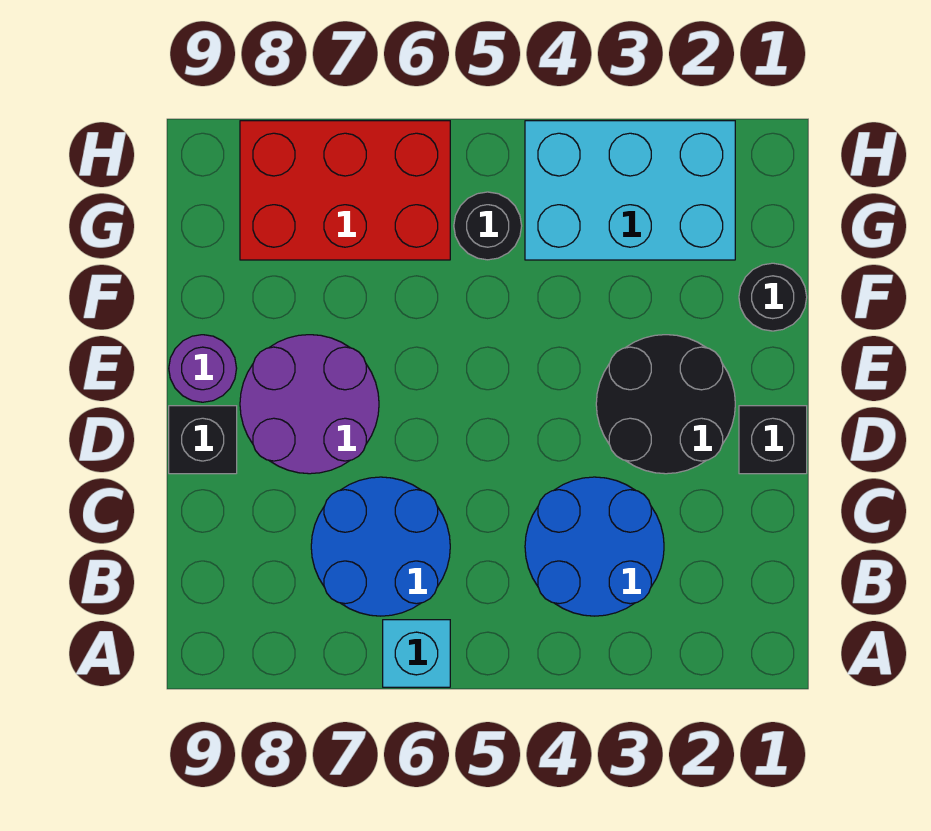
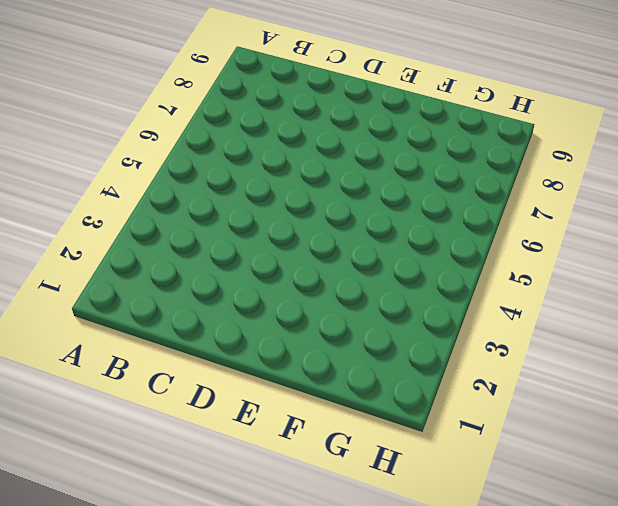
none -> cyan 1x1 brick [383,620,450,687]
none -> blue 2x2 round brick [525,477,664,616]
none -> blue 2x2 round brick [311,477,450,616]

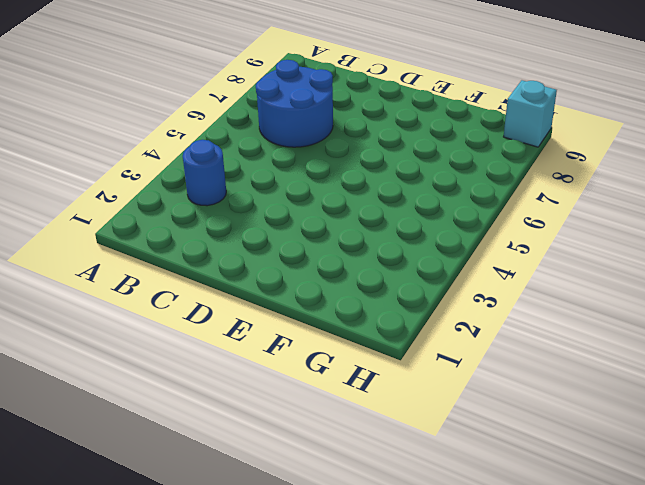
blue 1x1 round brick [183,140,226,206] -> blue 2x2 round brick [525,477,664,616]
cyan 1x1 brick [504,80,557,147] -> cyan 1x1 brick moved to [383,620,450,687]
none -> black 1x1 brick [739,406,807,474]
none -> black 2x2 round brick [596,335,735,474]
none -> purple 2x2 round brick [240,335,379,474]

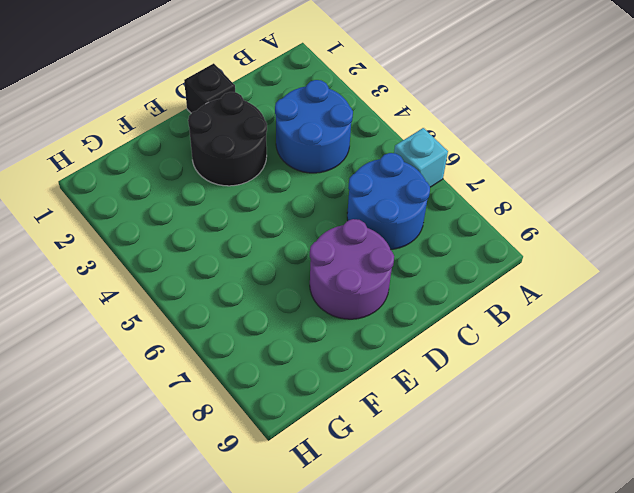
none -> black 1x1 brick [169,406,237,474]
none -> purple 1x1 round brick [169,335,237,402]
none -> black 1x1 round brick [739,263,807,331]

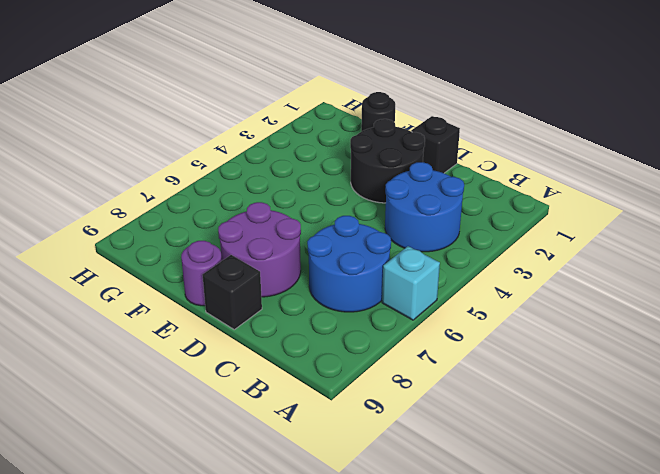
none -> cyan 2x3 brick [525,121,735,260]
none -> black 1x1 round brick [454,192,522,260]
none -> red 2x3 brick [240,121,450,260]

